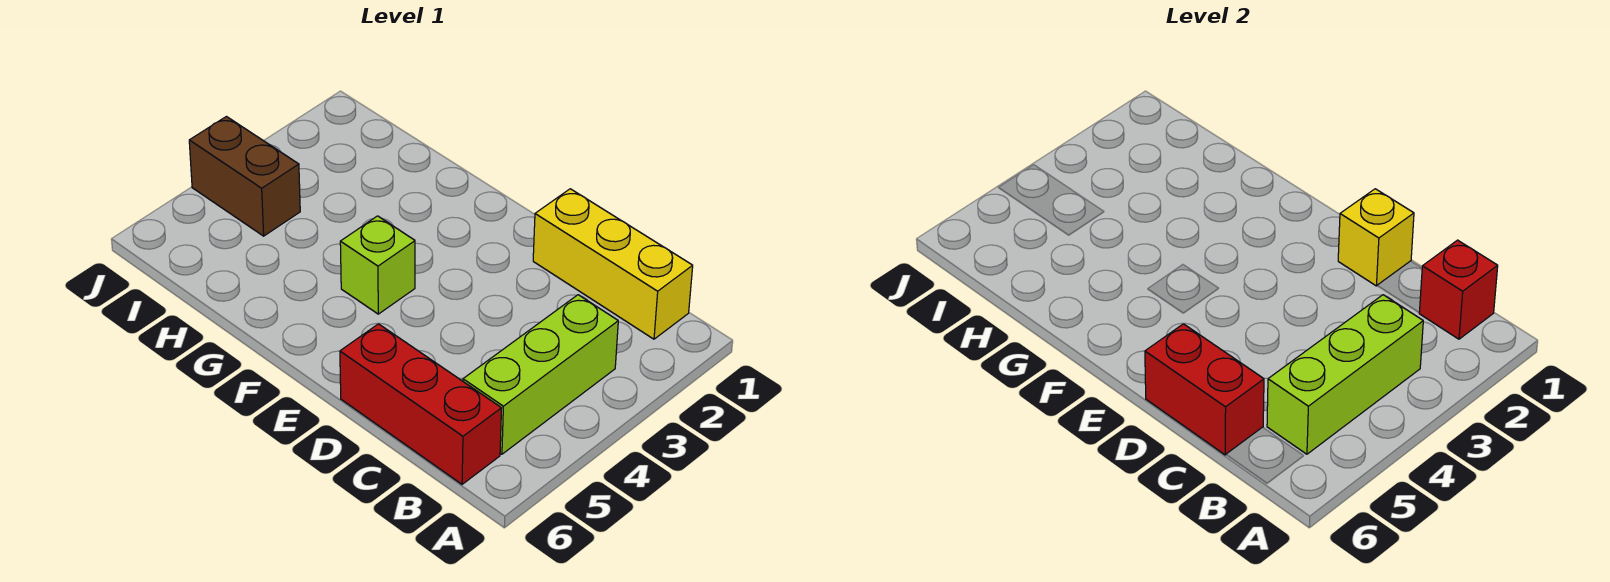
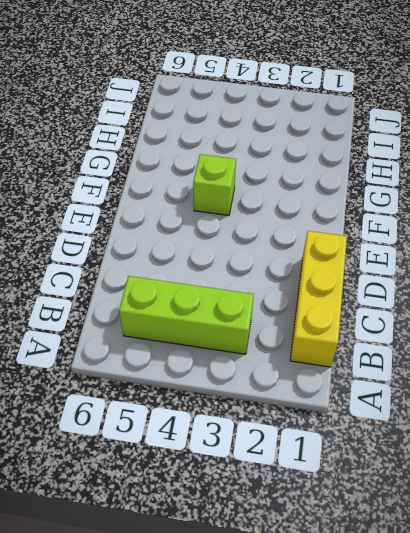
none -> red 1x3 brick [340,324,501,484]
none -> brown 1x2 brick [189,117,300,236]

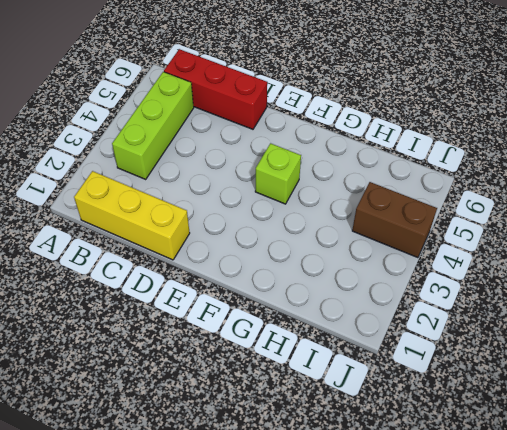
none -> red 1x1 brick [1419,240,1498,339]
none -> lime 1x3 brick [1267,295,1423,454]

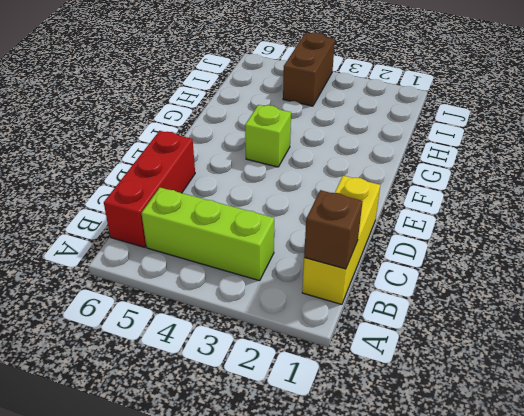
brown 1x1 brick [304,190,363,269] -> red 1x1 brick [1419,240,1498,339]
none -> lime 1x3 brick [1267,295,1423,454]
none -> red 1x2 brick [1145,324,1264,455]

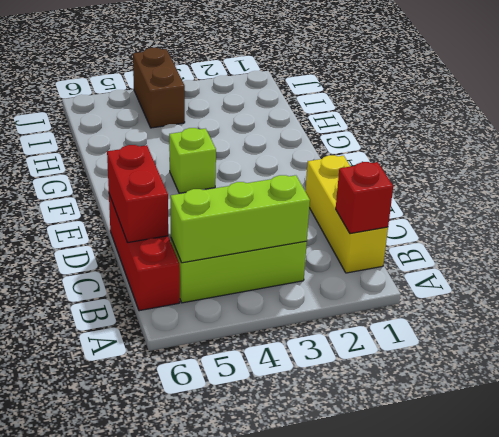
none -> yellow 1x1 brick [1338,189,1414,286]

